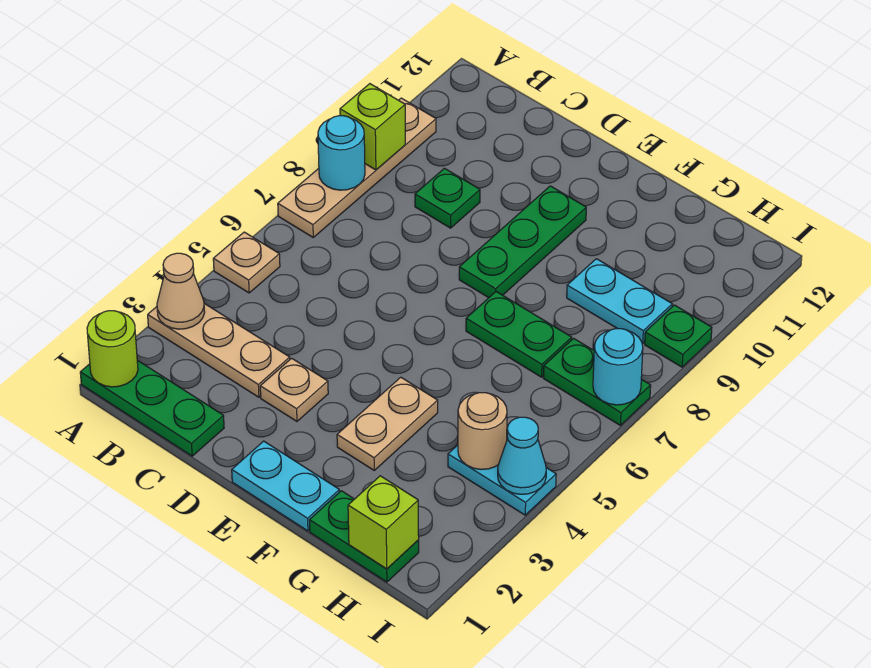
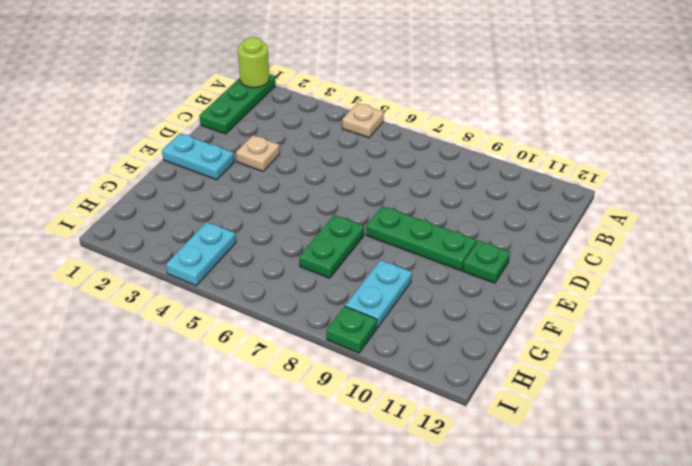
cyan 1x2 plate [162,133,234,180] -> cyan 1x2 plate turned to [232,441,340,531]
green 1x1 plate [463,241,510,283] -> green 1x1 plate moved to [415,168,480,228]
none -> tan 1x3 plate [148,304,290,397]
none -> tan 1x4 plate [278,98,436,237]
none -> tan 1x2 plate [337,377,438,470]

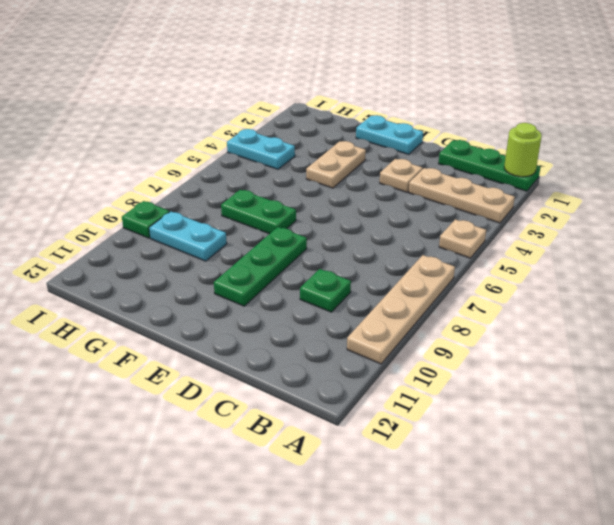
none -> green 1x2 plate [310,491,419,582]
none -> green 1x2 plate [544,338,651,425]
none -> tan 1x1 cone [157,253,205,329]

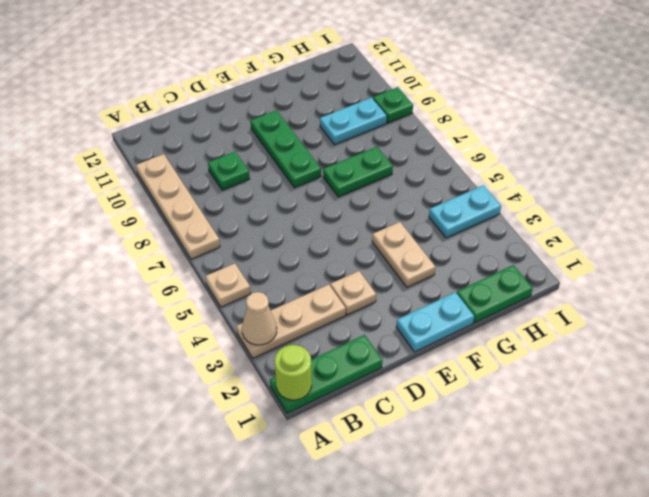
none -> green 1x2 plate [544,338,651,425]
none -> cyan 1x1 round brick [318,116,365,190]
none -> lime 1x1 brick [340,84,405,170]

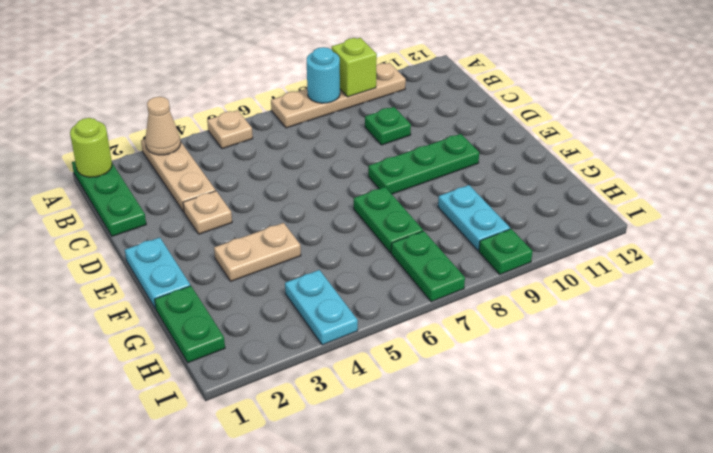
none -> lime 1x1 brick [348,476,419,569]
none -> tan 1x1 round brick [458,393,507,469]
none -> cyan 1x1 cone [498,417,546,494]

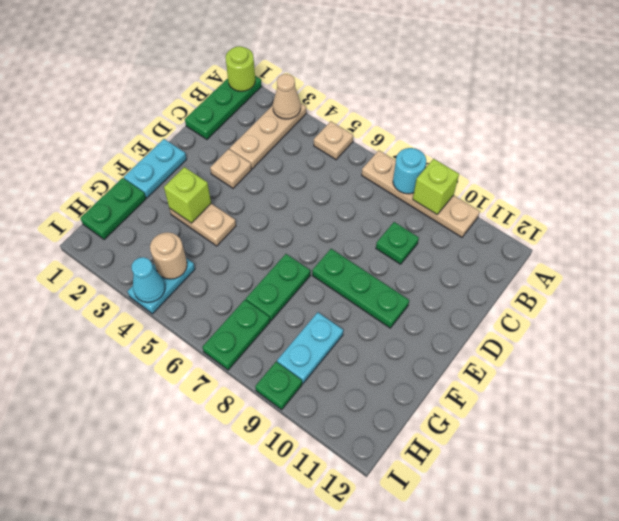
lime 1x1 brick [164,167,211,223] -> lime 1x1 brick moved to [348,476,419,569]
none -> cyan 1x1 round brick [593,329,643,405]

